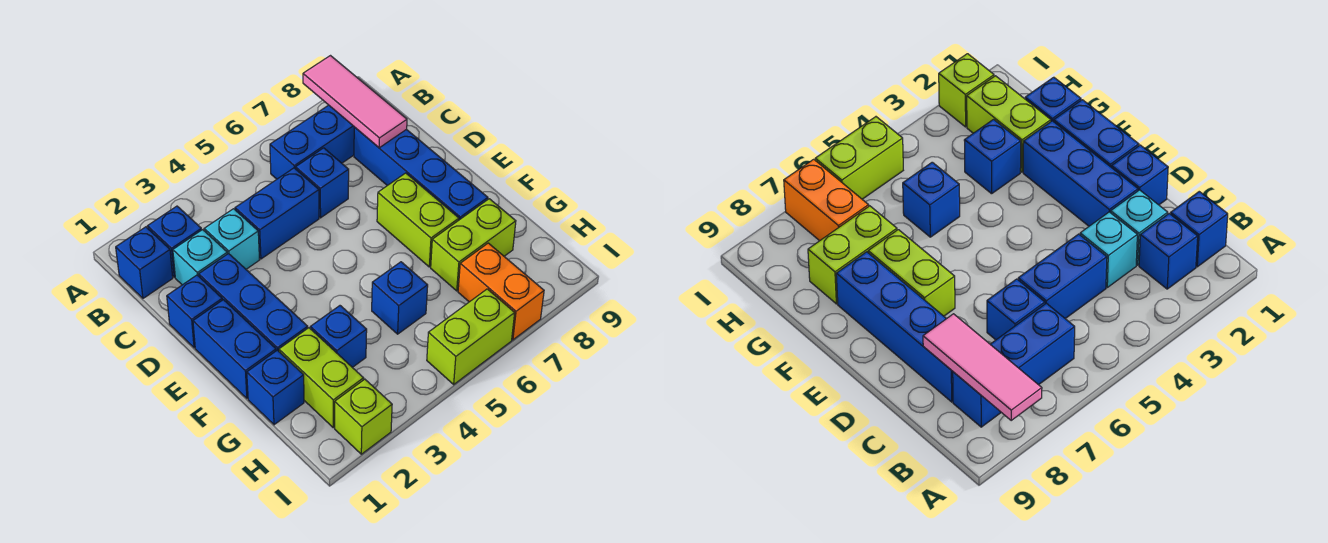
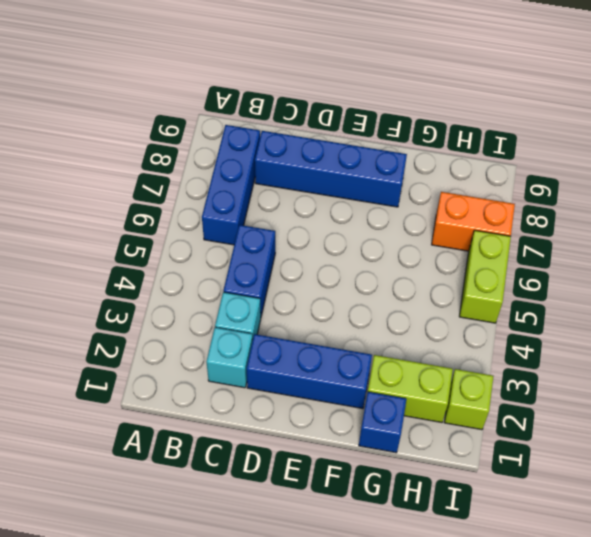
none -> blue 1x1 brick [116,227,173,298]
none -> blue 1x1 brick [147,206,202,277]
none -> blue 1x1 brick [296,148,349,218]

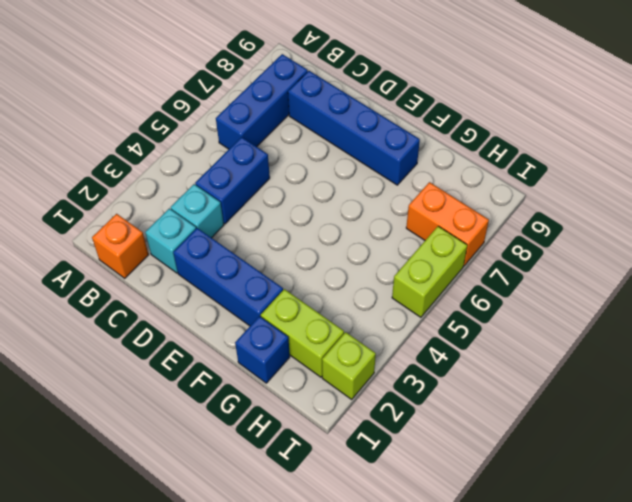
orange 1x1 brick [92,214,149,278] -> blue 1x1 brick [116,227,173,298]
none -> blue 1x1 brick [147,206,202,277]
none -> blue 1x1 brick [296,148,349,218]
none -> blue 1x1 brick [167,275,222,348]

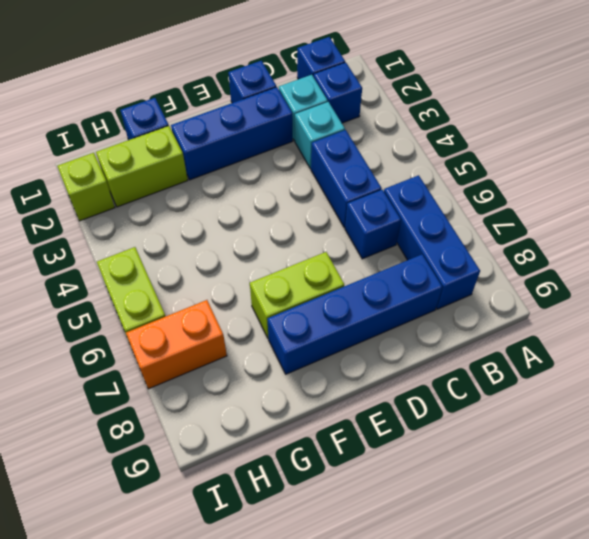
none -> blue 1x2 brick [193,300,276,398]
none -> blue 1x1 brick [310,306,367,367]
none -> blue 1x1 brick [372,262,428,334]

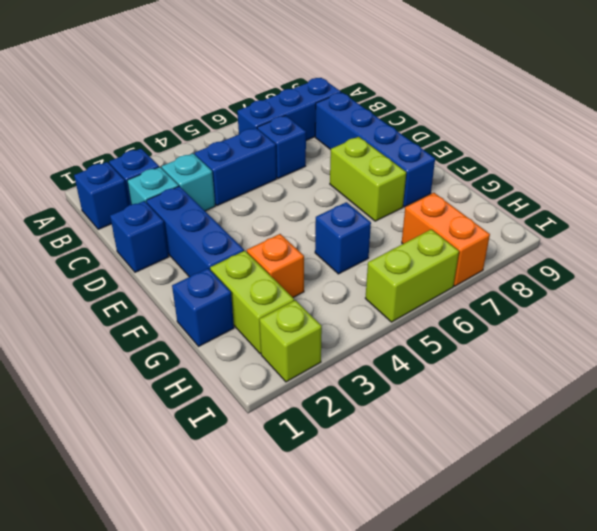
orange 1x1 brick [247,234,304,297] -> blue 1x1 brick [310,306,367,367]
none -> blue 1x2 brick [193,300,276,398]
none -> lime 1x2 brick [431,199,516,291]
none -> pink 1x3 tile [303,56,407,148]

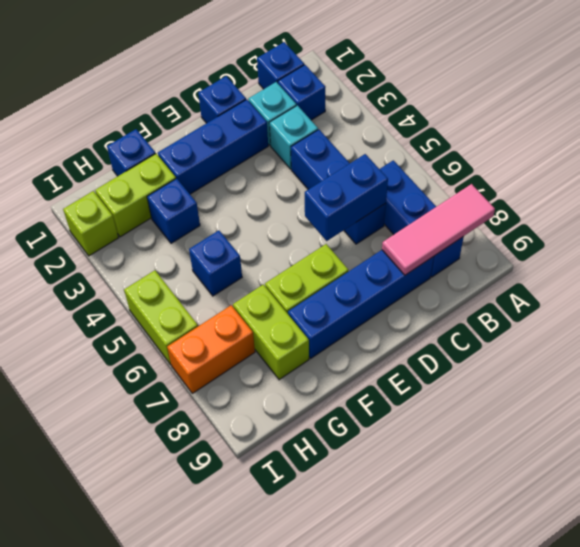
blue 1x2 brick [305,154,388,241] -> blue 1x2 brick moved to [193,300,276,398]

